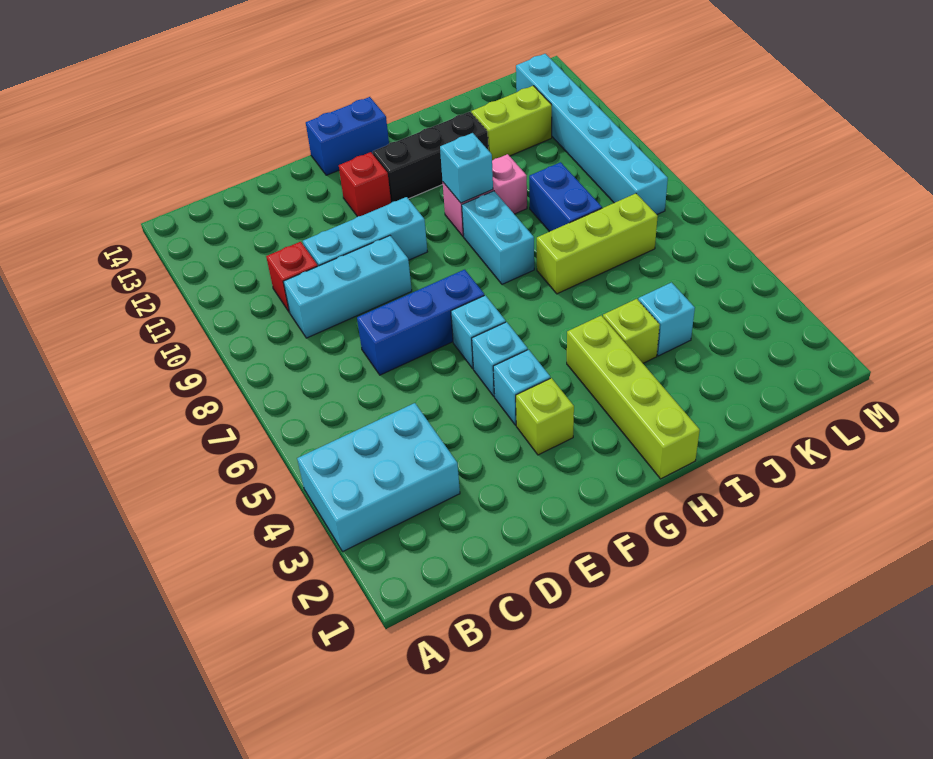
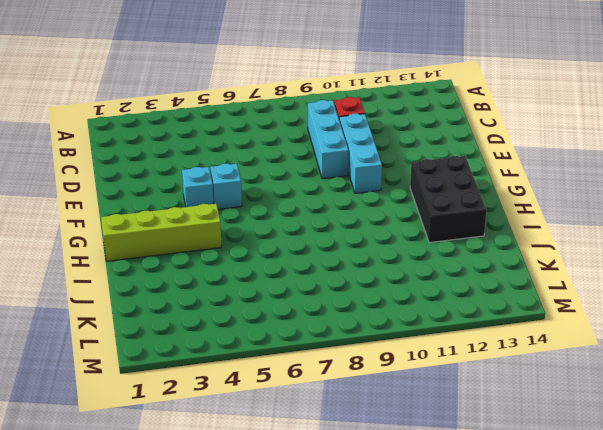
black 2x3 brick [410,156,487,243] -> black 1x3 brick [373,112,488,203]
none -> cyan 2x3 brick [297,403,460,552]
none -> blue 1x3 brick [357,270,484,375]
none -> lime 1x1 brick [516,378,574,455]

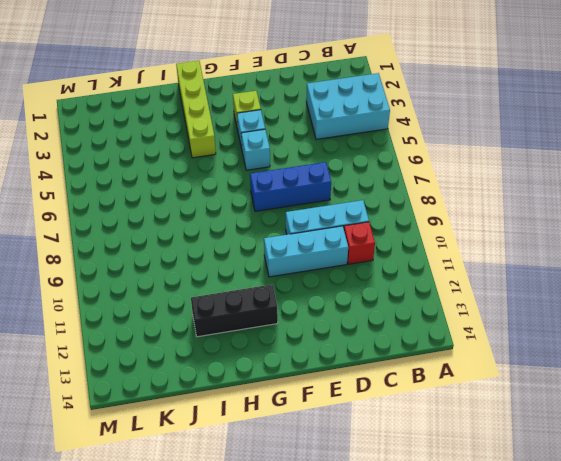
none -> cyan 1x1 brick [451,295,506,369]
none -> red 1x1 brick [339,152,391,217]
none -> blue 1x2 brick [306,97,389,175]

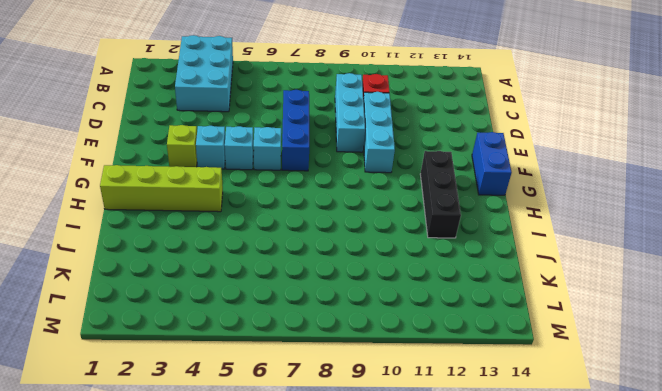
none -> red 1x1 brick [339,152,391,217]
none -> cyan 1x2 brick [462,191,534,284]
none -> pink 1x2 brick [443,154,527,236]

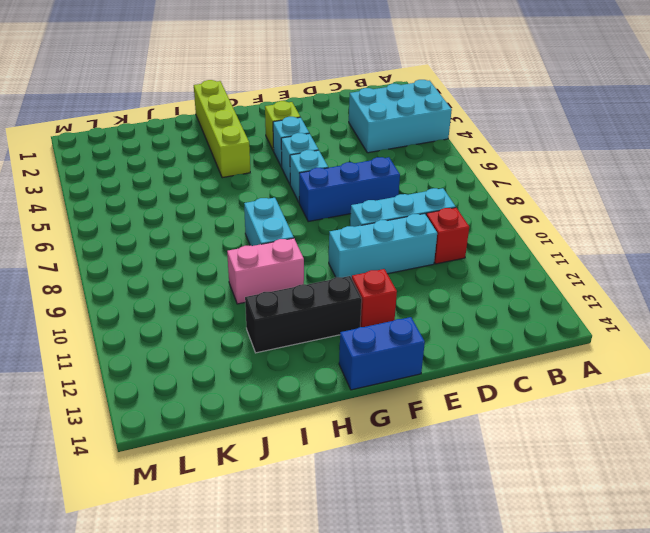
none -> lime 1x1 brick [603,299,660,363]
none -> lime 1x3 brick [537,194,658,294]
none -> cyan 1x1 brick [638,282,695,356]

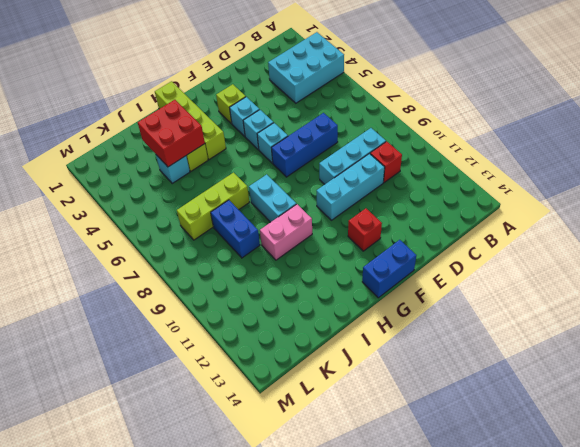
red 2x2 brick [138,100,205,167] -> none
none -> black 1x3 brick [373,112,488,203]
none -> lime 1x2 brick [471,86,552,160]
none -> cyan 1x6 brick [516,54,668,214]

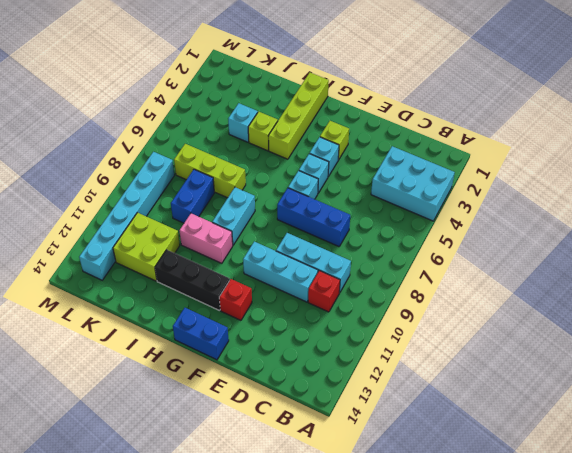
lime 2x2 brick [113,213,180,281] -> lime 1x2 brick [471,86,552,160]
none -> cyan 1x1 brick [440,133,493,203]

